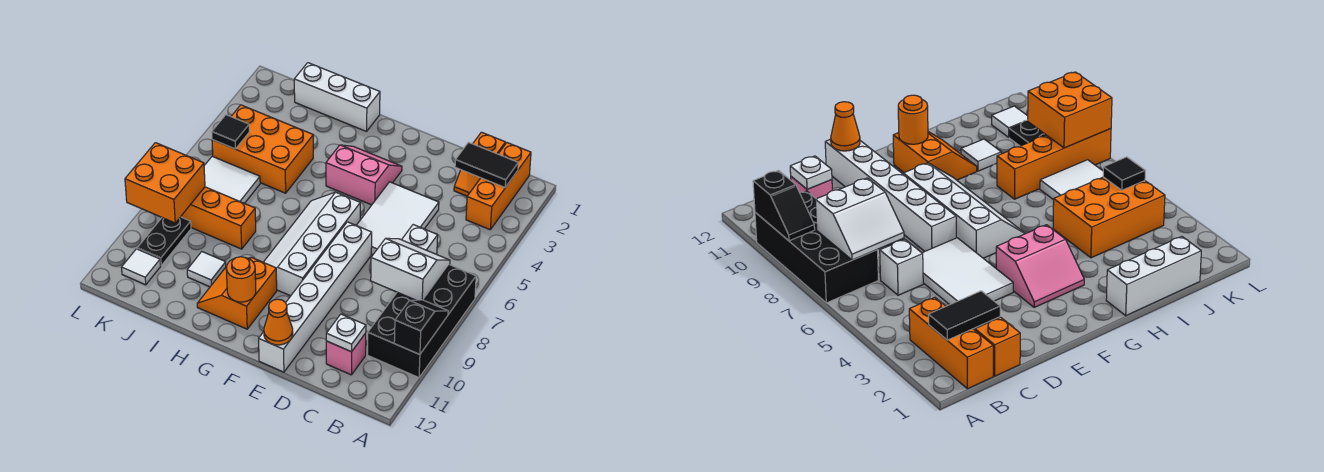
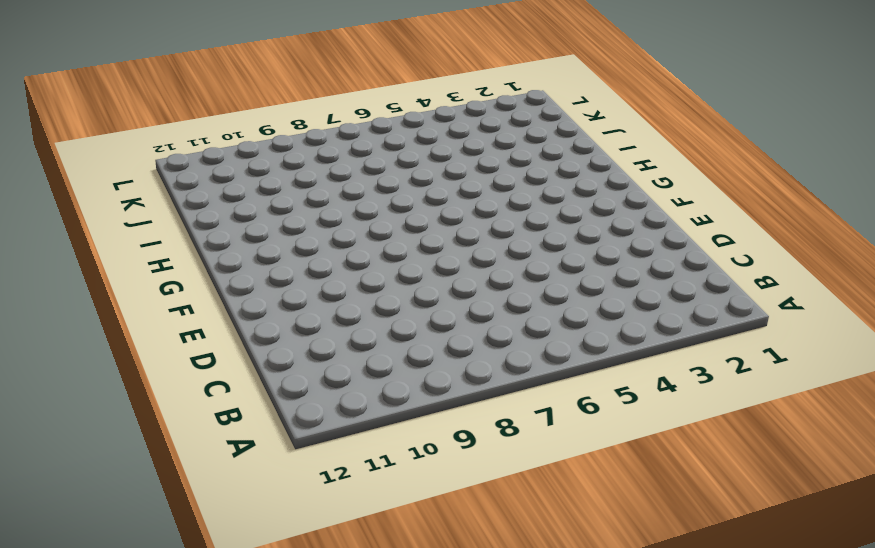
none -> black 2x4 brick [368,265,476,378]
none -> orange 1x3 brick [466,143,531,230]
none -> orange 1x2 slope [454,132,505,196]

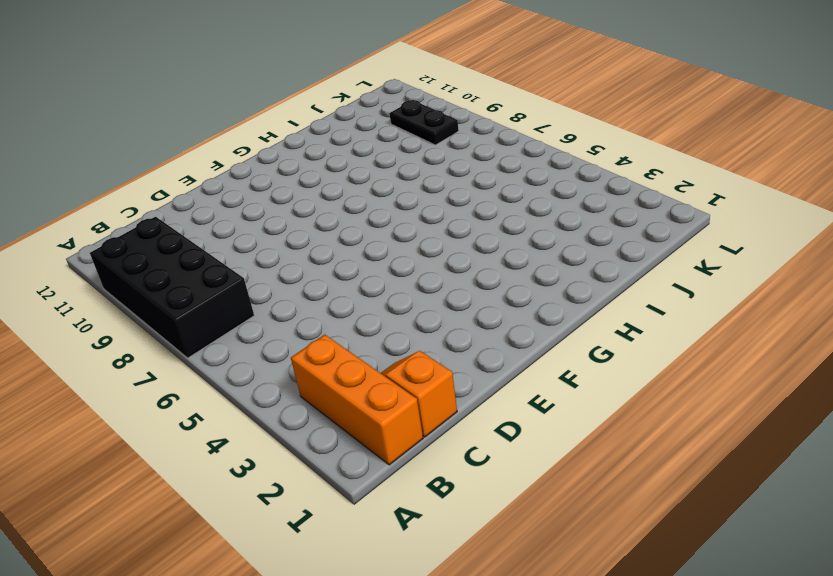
none -> white 1x1 brick [402,225,438,255]
none -> pink 1x1 brick [326,333,366,375]
none -> white 2x3 tile [356,182,439,255]

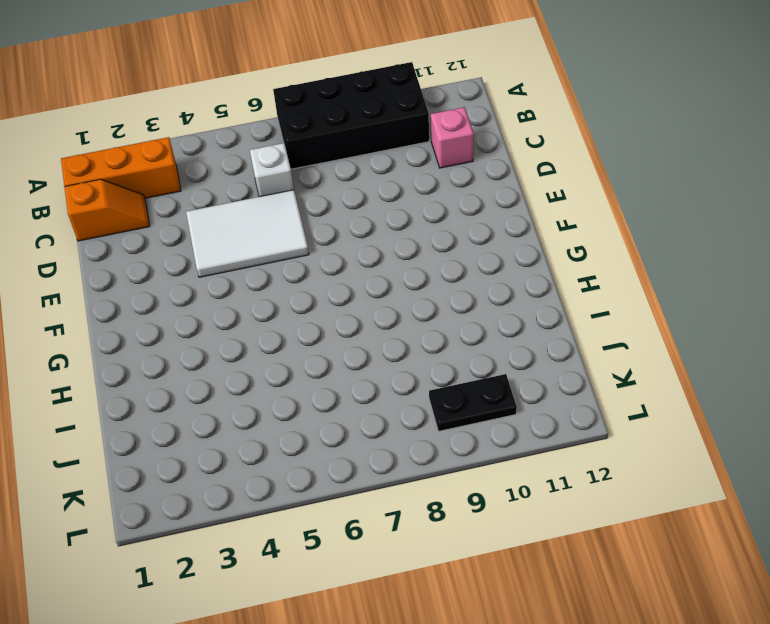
none -> white 1x6 brick [259,222,372,372]
none -> pink 2x2 slope [326,145,402,205]
none -> white 2x4 slope [264,192,360,296]

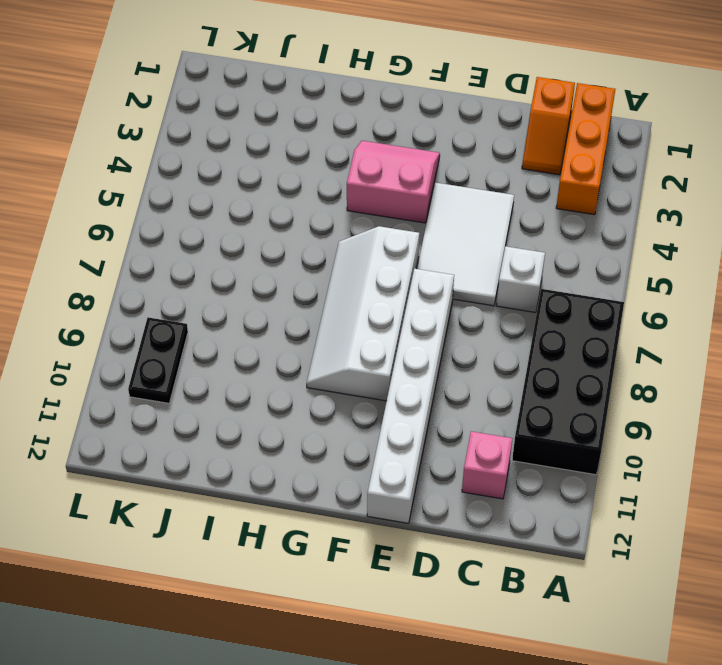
none -> orange 2x2 slope [197,257,277,329]
none -> white 1x3 brick [294,63,380,131]
none -> orange 2x3 brick [212,105,313,193]

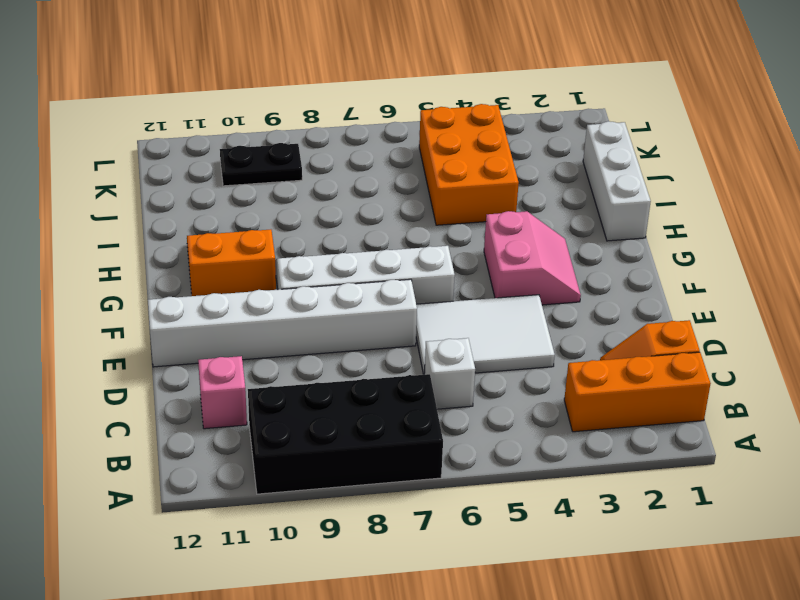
none -> orange 1x4 brick [181,187,256,249]
none -> white 1x1 tile [187,252,226,287]
none -> white 2x2 tile [204,156,260,204]

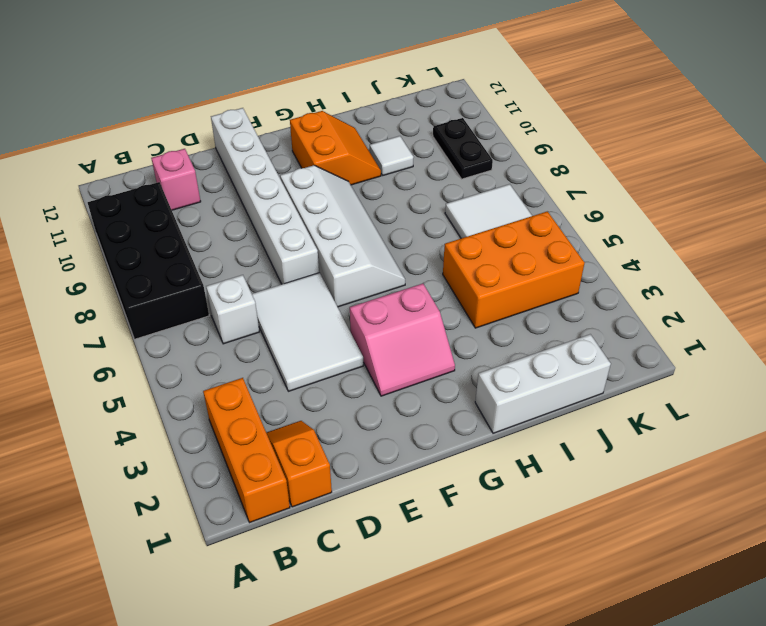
none -> orange 1x4 brick [181,187,256,249]
none -> white 1x1 tile [121,249,161,285]
none -> black 1x2 slope [394,300,448,355]

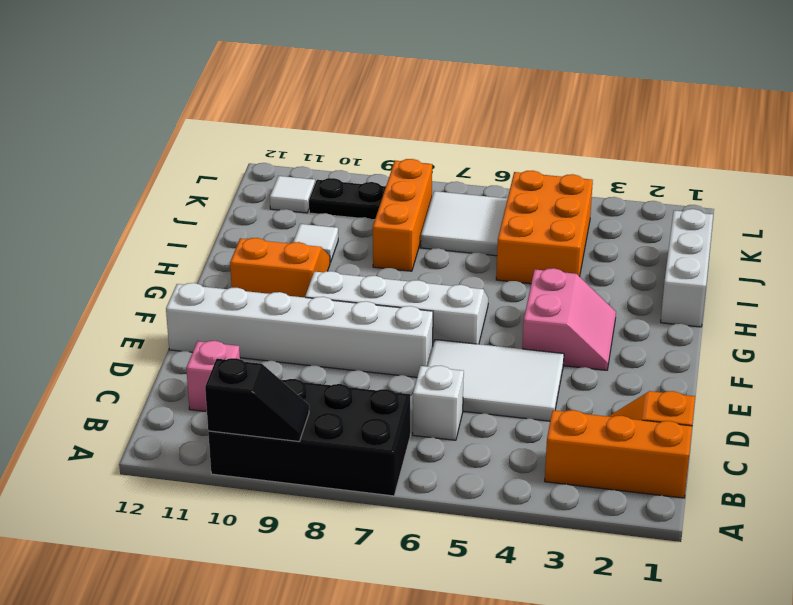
orange 1x3 brick [373,159,432,271] -> orange 1x4 brick [181,187,256,249]
none -> black 1x2 tile [455,142,518,187]
none -> white 2x2 slope [371,238,450,300]
none -> white 1x1 plate [326,314,366,352]

